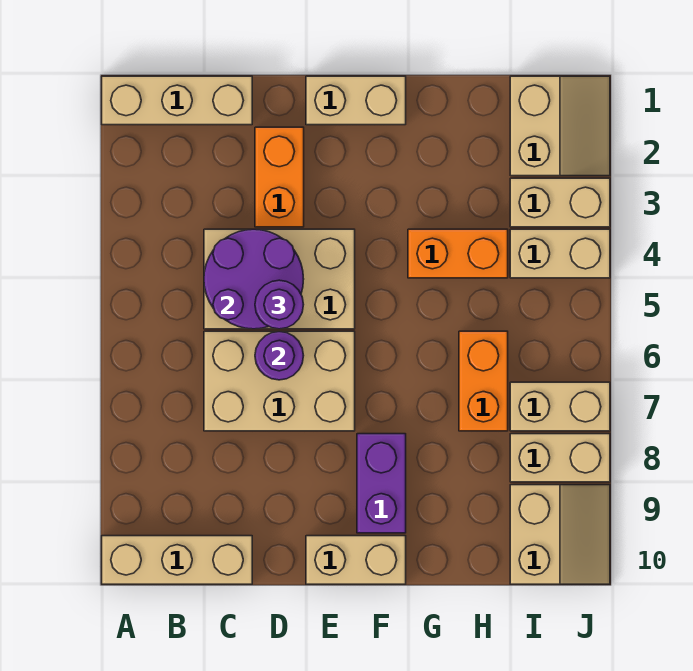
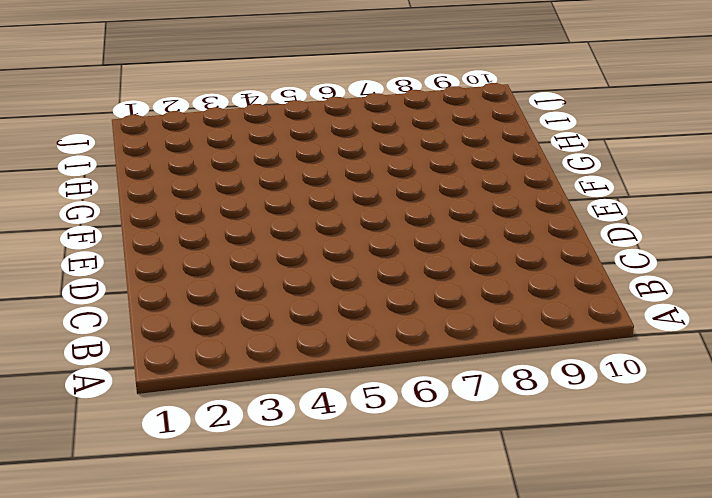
none -> tan 1x3 brick [102,76,252,125]
none -> tan 1x3 brick [102,536,252,584]
none -> tan 2x3 brick [204,229,355,329]

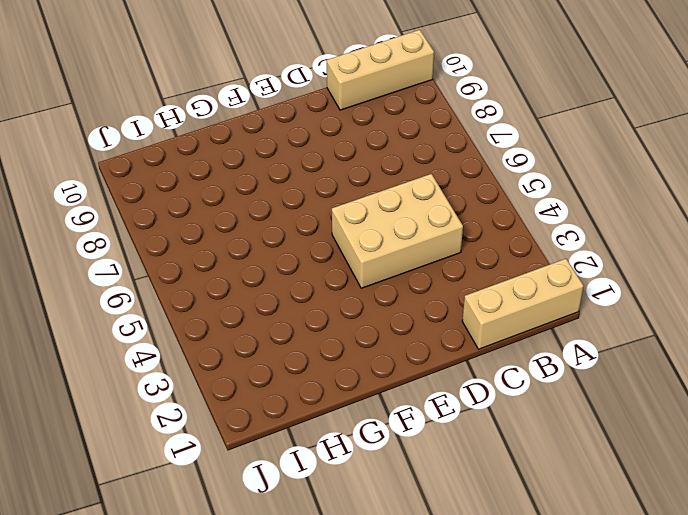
none -> tan 2x3 brick [204,331,355,431]
none -> orange 1x2 brick [255,127,304,227]
none -> tan 1x2 brick [306,76,406,125]

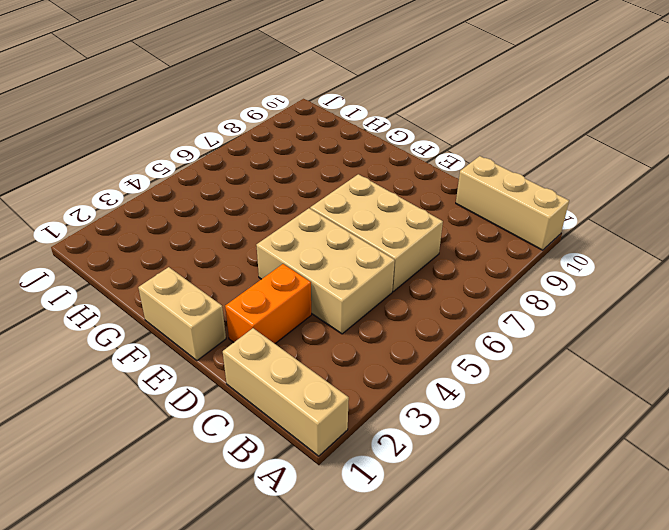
none -> tan 1x2 brick [306,536,406,584]
none -> purple 1x2 brick [357,434,406,533]
none -> orange 1x2 brick [408,229,508,278]

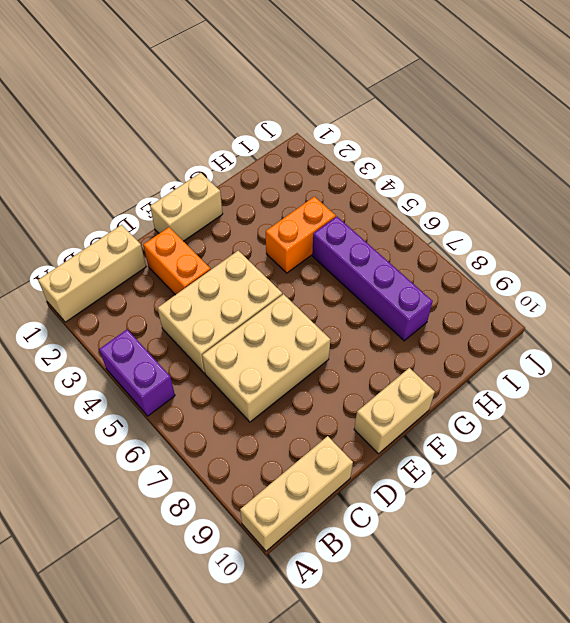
purple 1x2 brick [99,329,175,416] -> purple 1x2 brick moved to [357,434,406,533]
purple 1x4 brick [312,217,433,341] -> orange 1x2 brick [459,331,508,431]
none -> tan 2x2 slope [510,76,610,176]
none -> tan 1x2 brick [510,178,610,227]
none -> tan 1x2 brick [510,229,610,278]

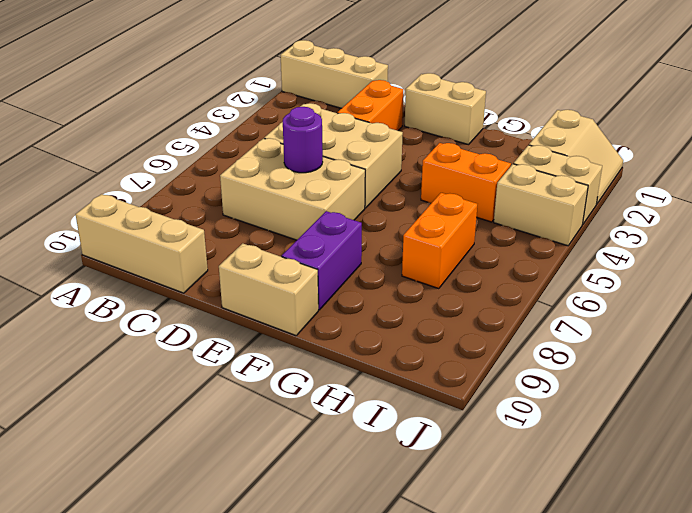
none -> tan 1x2 brick [510,382,610,431]
none -> tan 1x2 brick [510,434,610,482]
none -> tan 2x2 slope [510,485,610,584]

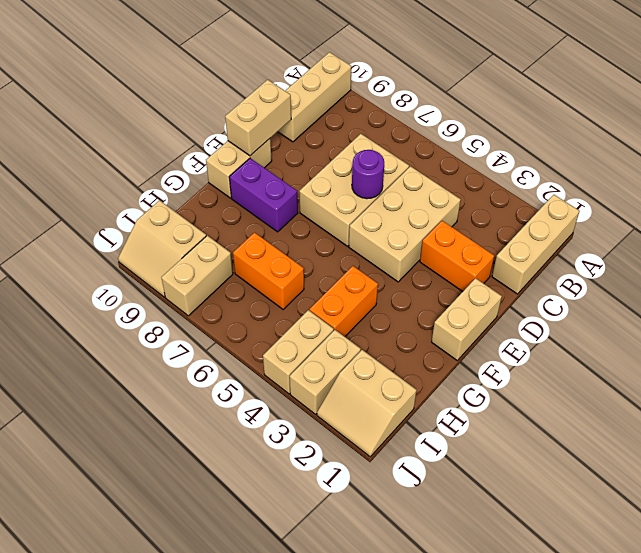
tan 1x2 brick [225,80,291,156] -> tan 1x2 brick moved to [510,382,610,431]
none -> purple 2x2 round brick [204,229,304,329]
none -> purple 1x1 round brick [255,280,304,329]

